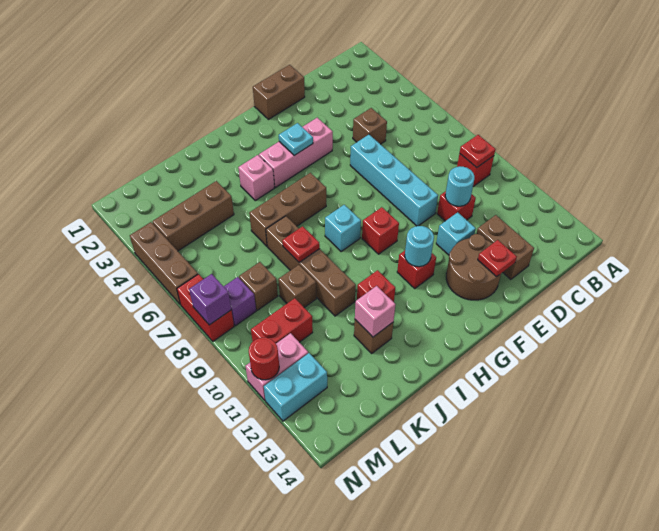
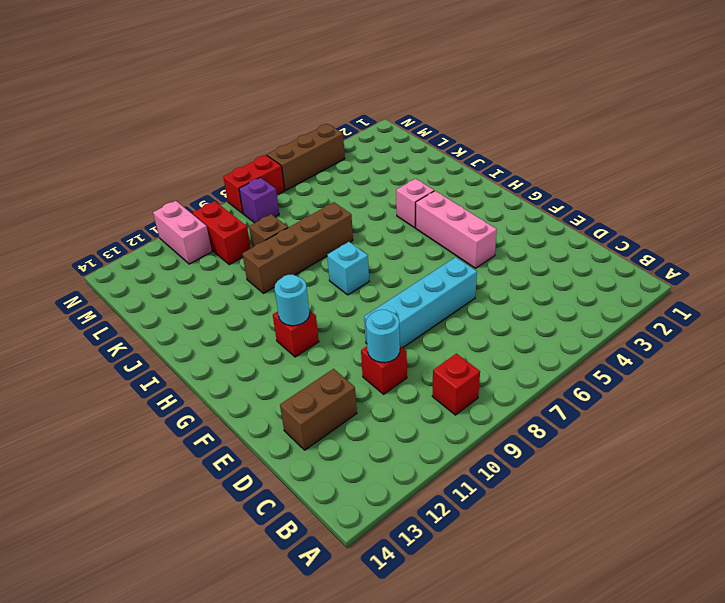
none -> brown 1x1 brick [353,108,387,144]
none -> brown 1x2 brick [253,65,305,119]
none -> cyan 1x1 brick [436,212,476,255]
none -> brown 2x2 round brick [446,234,501,300]

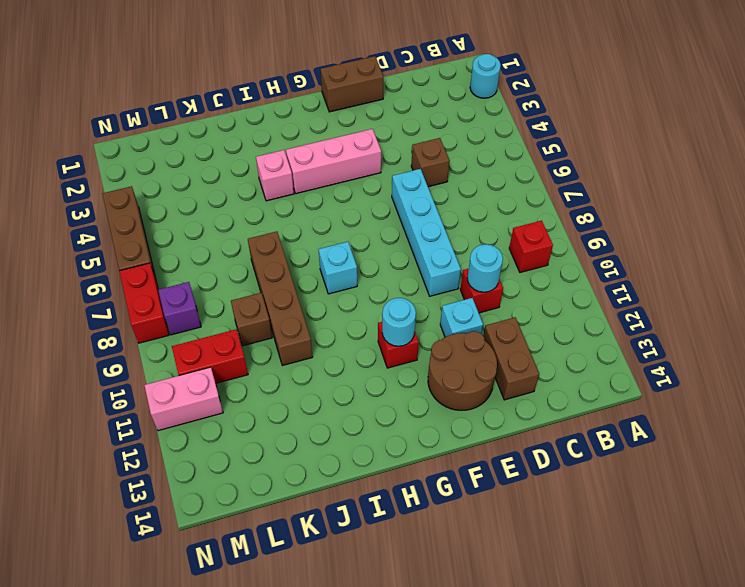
cyan 1x1 round brick [470,54,501,98] -> none
none -> red 1x1 brick [362,207,399,254]
none -> brown 1x3 brick [249,173,326,246]
none -> red 1x1 brick [357,270,395,302]
none -> brown 1x1 brick [354,320,393,353]

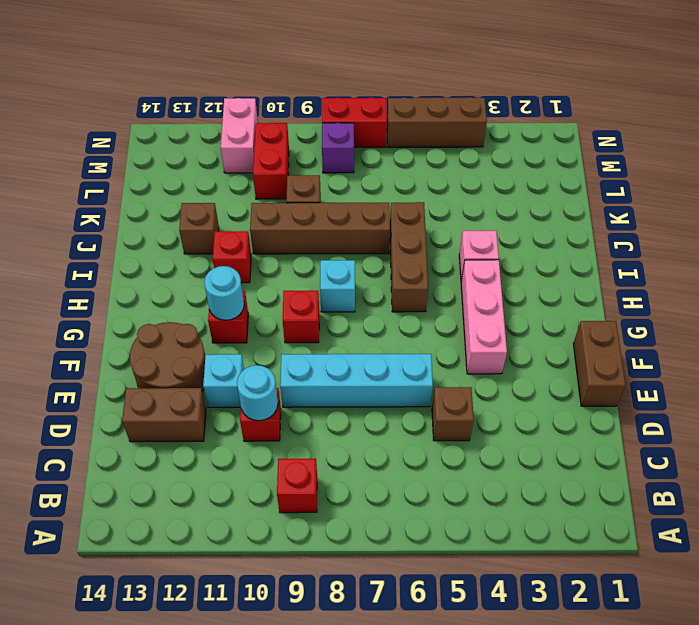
none -> brown 1x3 brick [152,181,234,251]
none -> brown 1x1 brick [239,262,278,310]
none -> cyan 1x2 brick [264,353,327,421]
none -> red 1x1 plate [460,135,496,168]

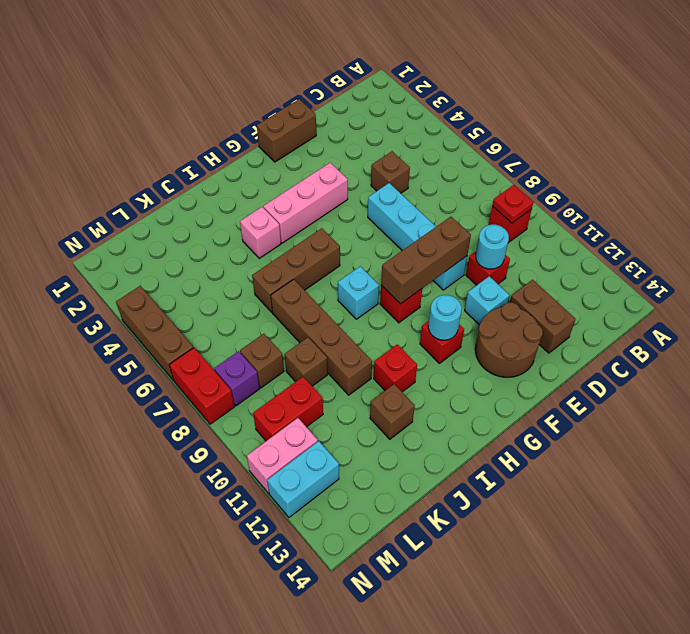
brown 1x3 brick [381,217,471,304] -> brown 1x3 brick moved to [152,181,234,251]
none -> red 1x1 plate [478,240,517,277]
none -> cyan 1x1 plate [279,123,313,155]
none -> red 1x1 plate [282,226,320,262]
none -> pink 1x1 brick [355,286,395,337]

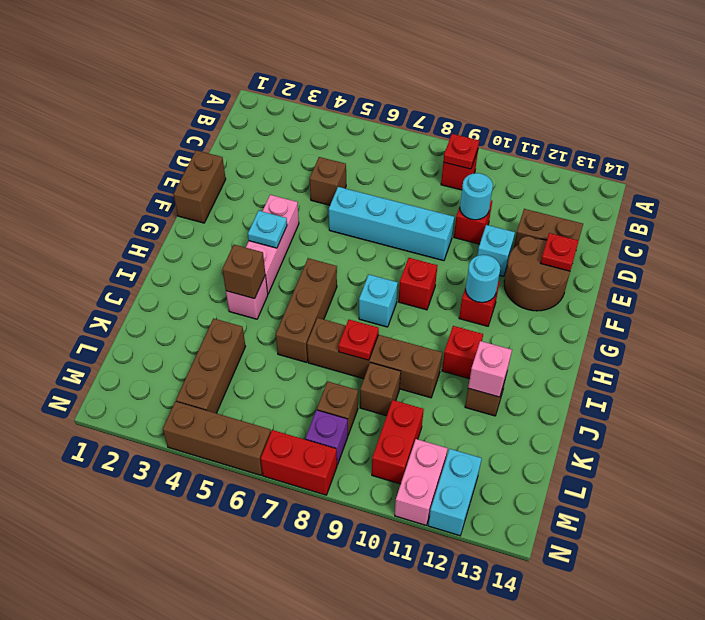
brown 1x1 brick [222,245,265,299] -> none
none -> purple 1x1 brick [189,274,231,325]
none -> red 1x1 round brick [249,338,279,380]

